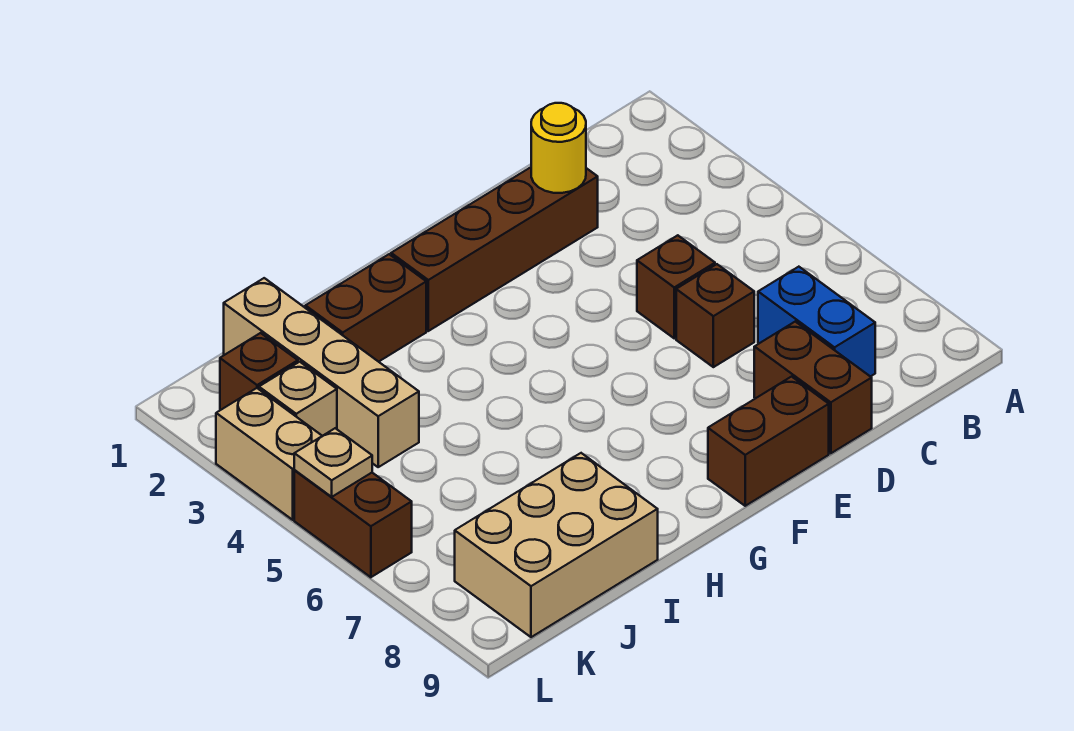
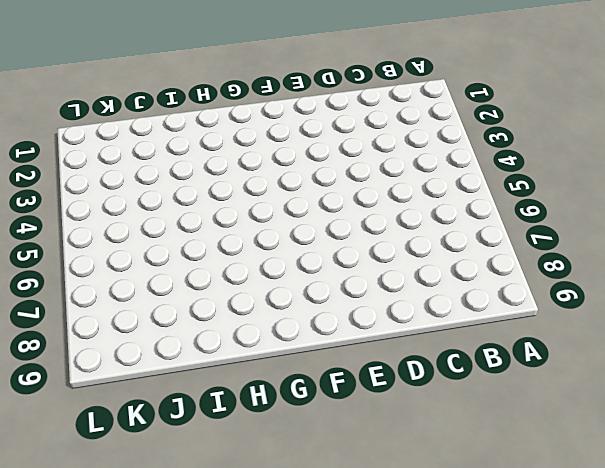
none -> blue 1x2 brick [758,267,875,377]
none -> brown 1x4 brick [391,167,598,331]
none -> brown 1x1 brick [637,235,715,338]

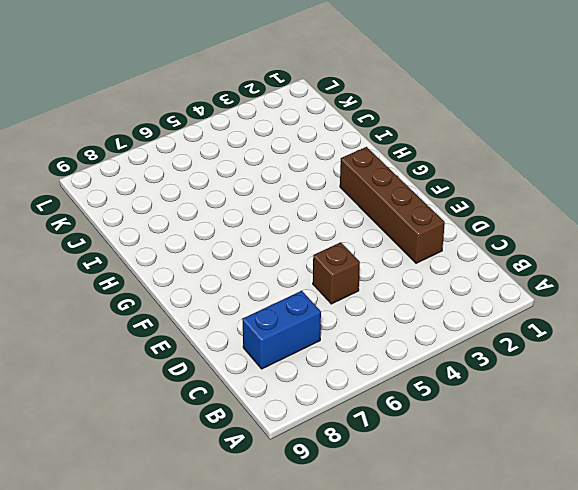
none -> brown 1x1 brick [676,264,754,367]
none -> brown 1x2 brick [754,322,872,453]
none -> brown 1x2 brick [708,377,829,506]

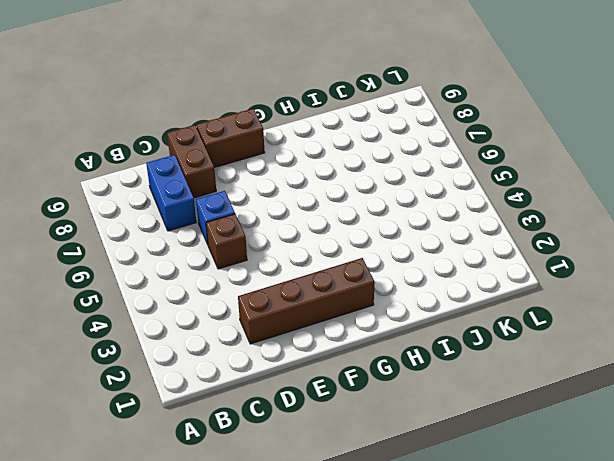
blue 1x1 brick [196,191,235,244] -> brown 1x1 brick [676,264,754,367]
none -> brown 1x2 brick [305,254,426,362]
none -> tan 2x3 brick [455,453,658,637]
none -> tan 1x4 brick [224,278,419,467]

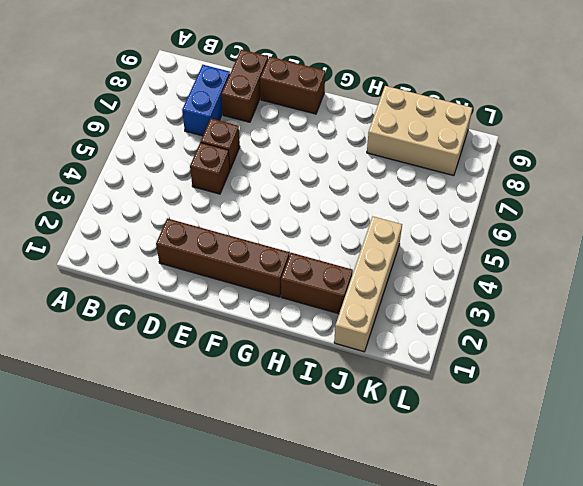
none -> brown 1x1 brick [220,333,298,410]
none -> tan 1x1 brick [259,362,337,436]
none -> tan 1x2 brick [216,388,322,520]

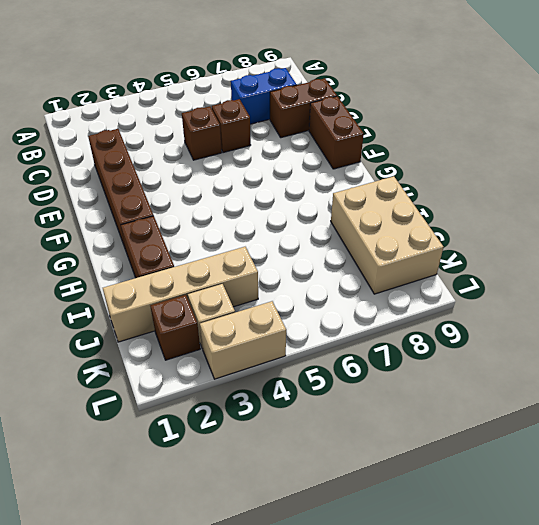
none -> brown 1x2 brick [294,471,412,577]
none -> yellow 1x1 round brick [531,103,586,193]
none -> tan 1x1 plate [294,428,372,497]

